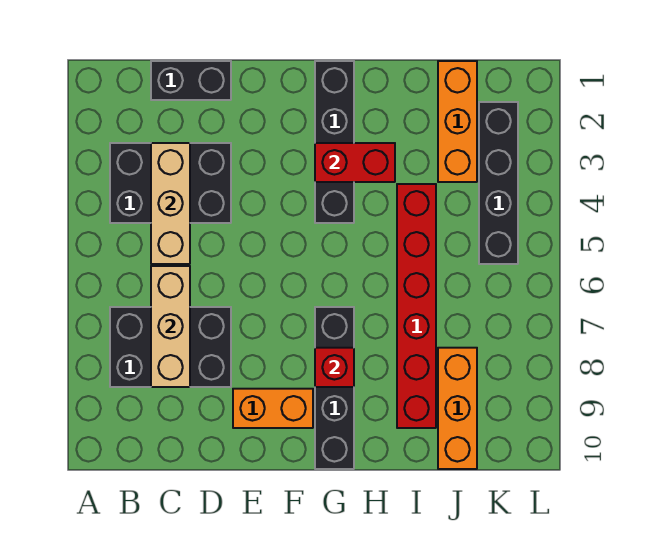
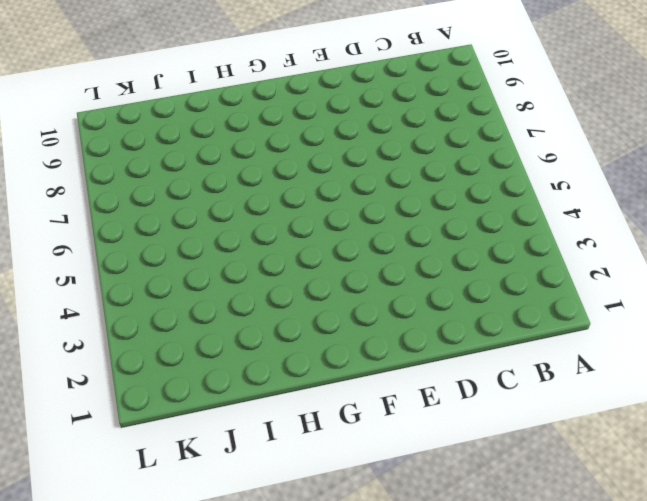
none -> black 2x3 brick [110,143,231,223]
none -> black 2x3 brick [110,307,231,387]
none -> black 1x2 brick [151,61,231,100]

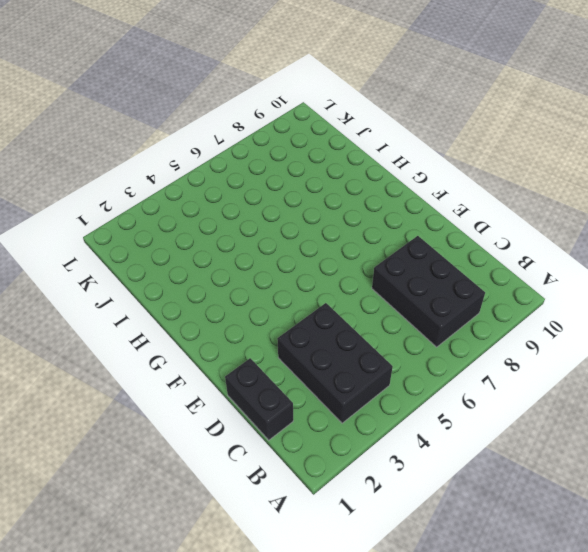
none -> orange 1x2 brick [233,389,313,428]
none -> black 1x4 brick [315,61,354,223]
none -> black 1x4 brick [315,307,354,469]

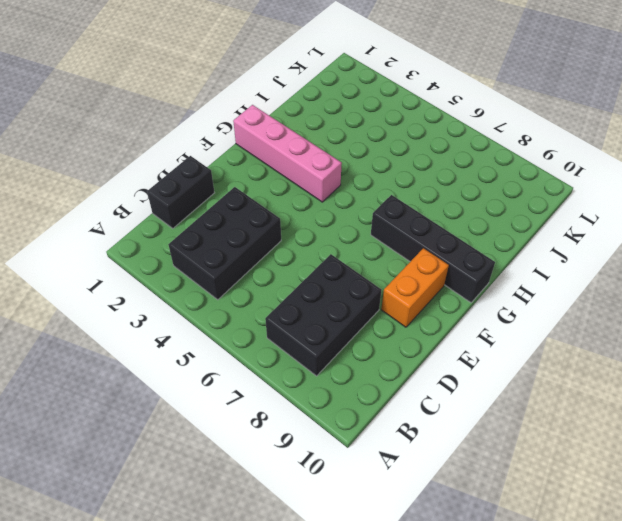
pink 1x4 brick [233,105,342,202] -> black 1x4 brick [315,61,354,223]
none -> red 1x6 brick [397,184,436,428]
none -> orange 1x3 brick [438,61,477,182]
none -> orange 1x3 brick [438,348,477,469]

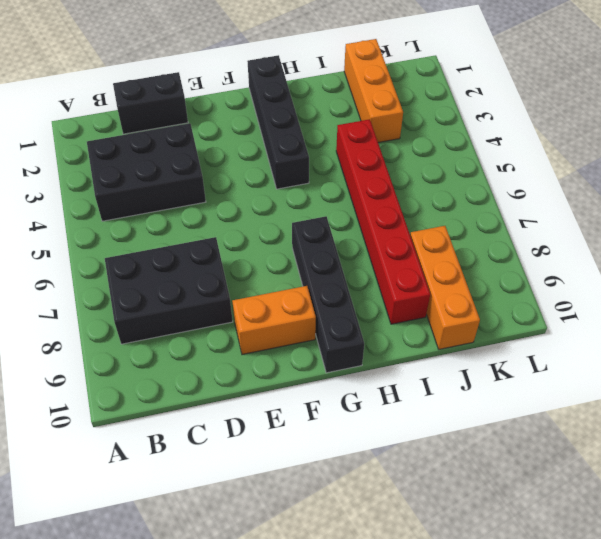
none -> black 1x4 brick [479,102,518,264]
none -> tan 1x3 brick [151,143,190,264]
none -> tan 1x3 brick [151,266,190,387]

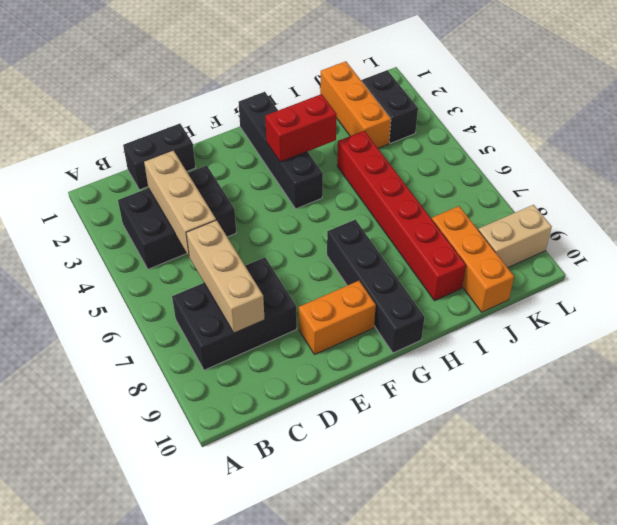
black 1x2 brick [362,70,418,143] -> black 1x4 brick [479,102,518,264]
tan 1x2 brick [479,205,552,268] -> none
none -> red 1x1 brick [315,348,354,387]

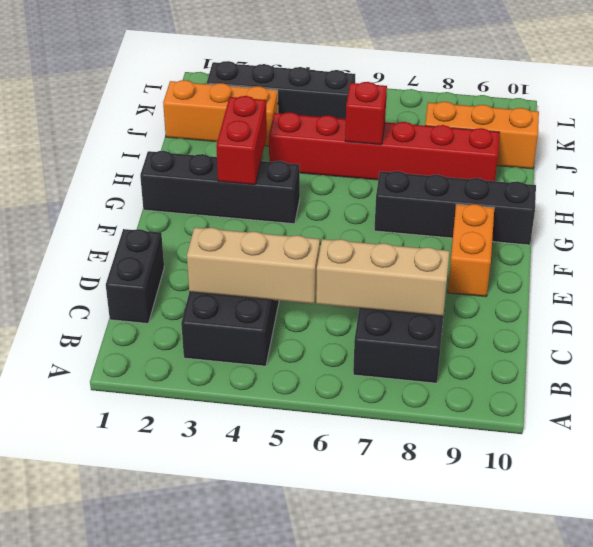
red 1x1 brick [345,82,387,145] -> red 1x1 brick moved to [315,348,354,387]

